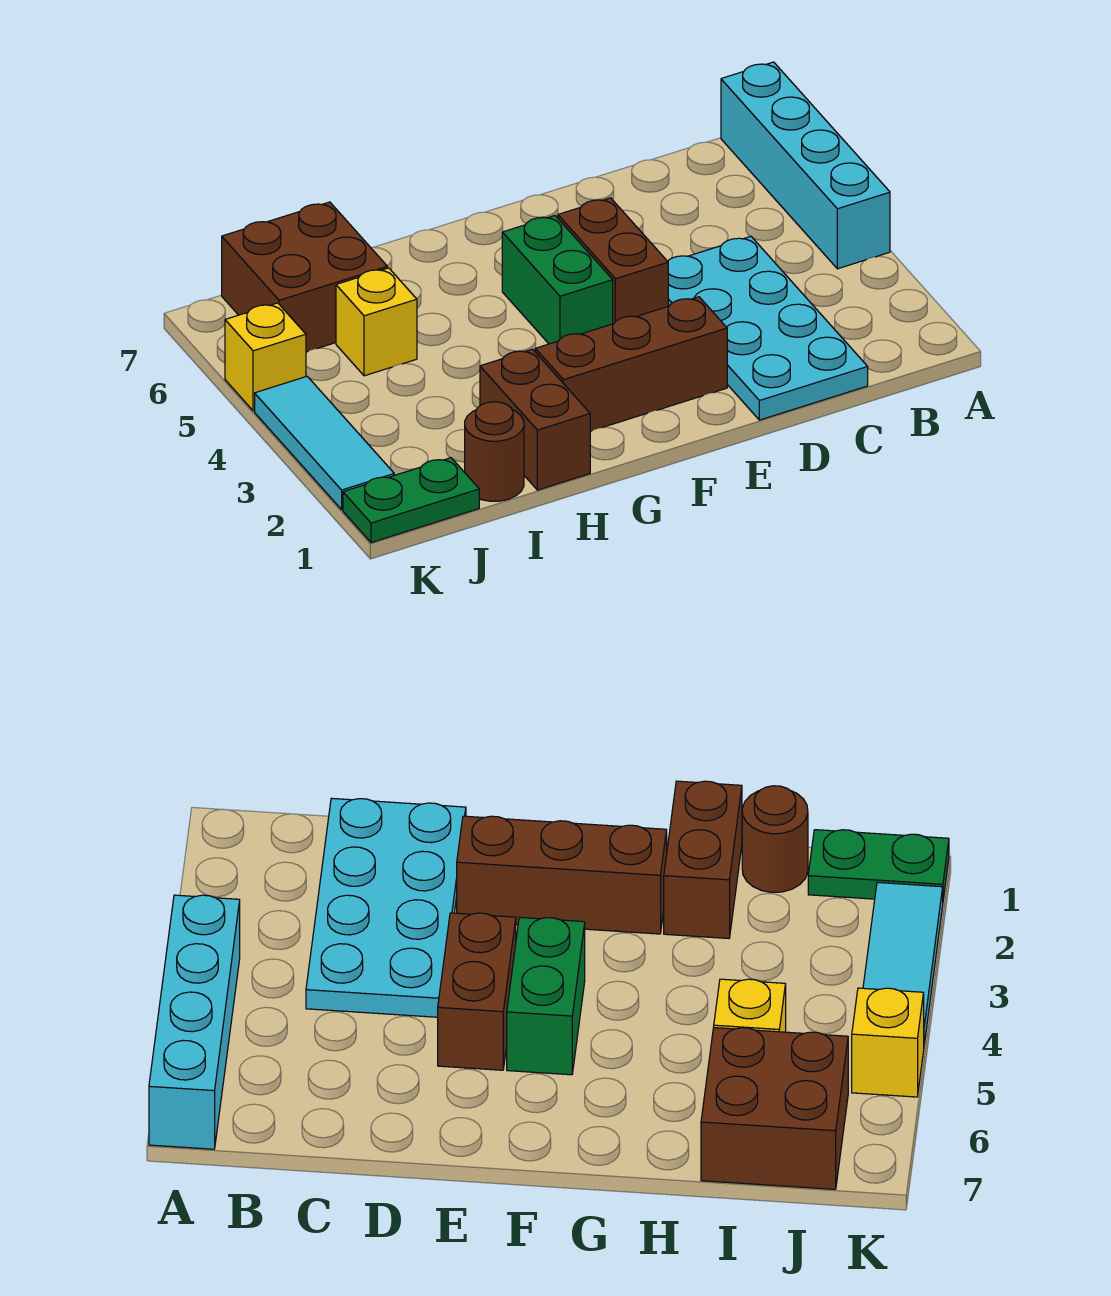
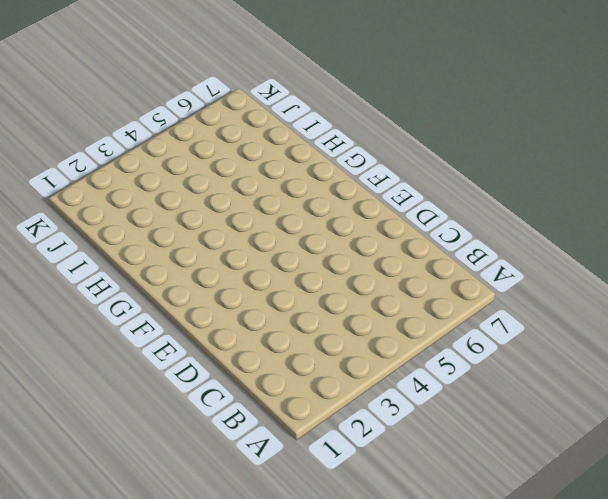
none -> cyan 1x4 brick [721,62,890,269]
none -> cyan 2x4 plate [668,236,868,420]
none -> brown 1x3 brick [535,297,727,431]

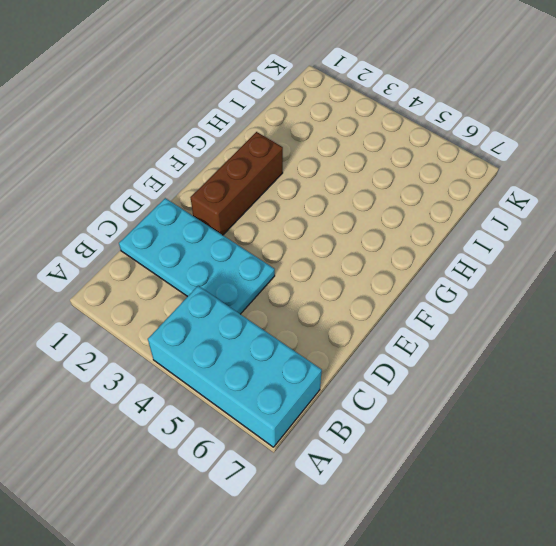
cyan 2x4 brick [148,286,322,447] -> cyan 1x4 brick [721,62,890,269]
none -> brown 1x2 brick [558,198,668,324]
none -> green 1x2 brick [502,216,613,344]
none -> brown 1x2 brick [480,349,590,490]

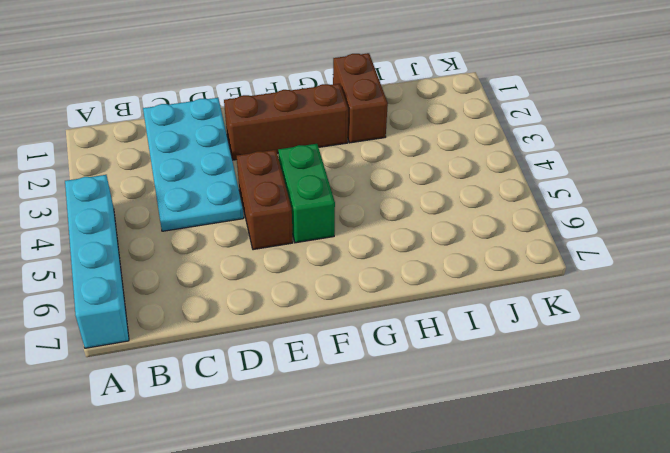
none -> brown 1x1 round brick [465,402,524,501]
none -> yellow 1x1 brick [336,268,417,376]
none -> brown 2x2 brick [222,202,387,352]

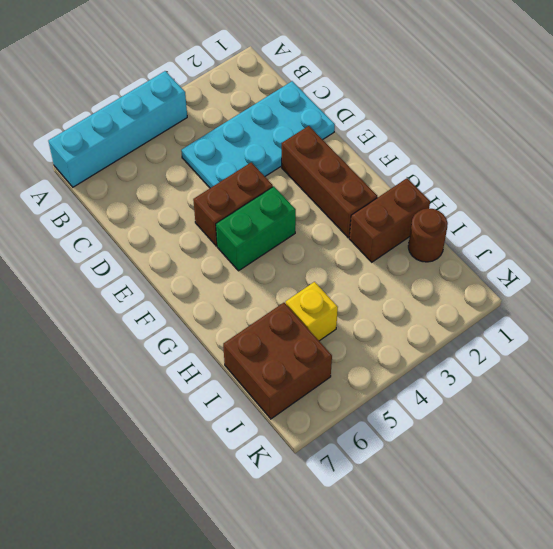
none -> green 1x2 plate [343,458,479,543]
none -> cyan 1x3 tile [255,376,394,509]
none -> yellow 1x1 brick [225,303,306,411]

